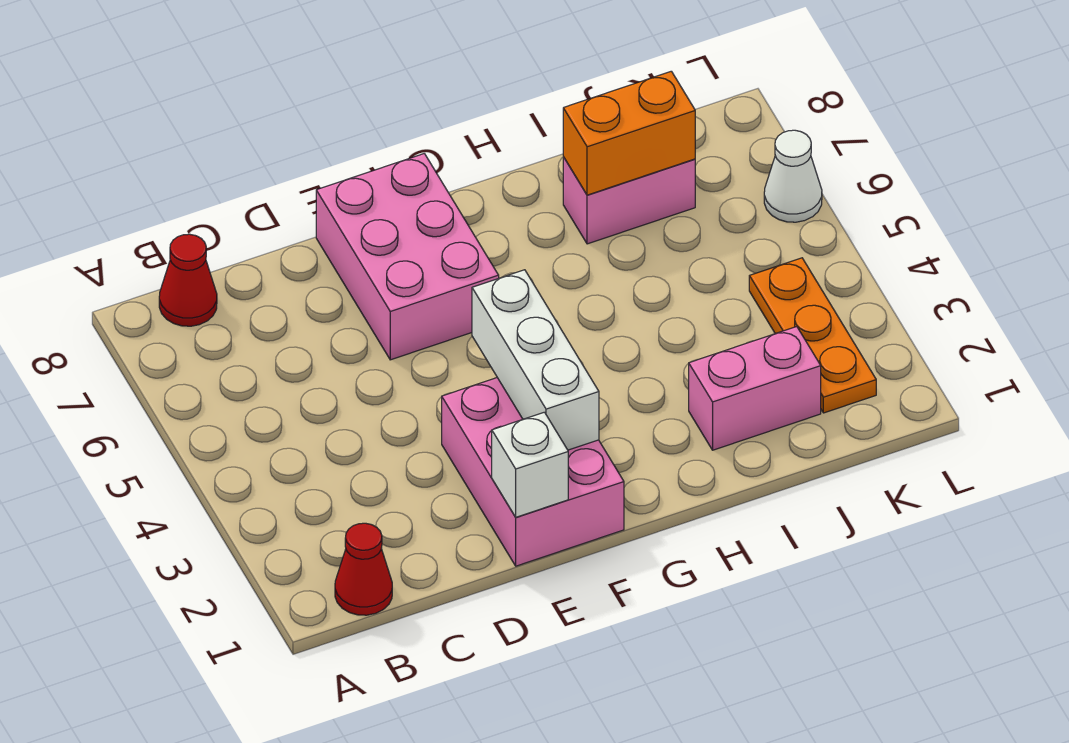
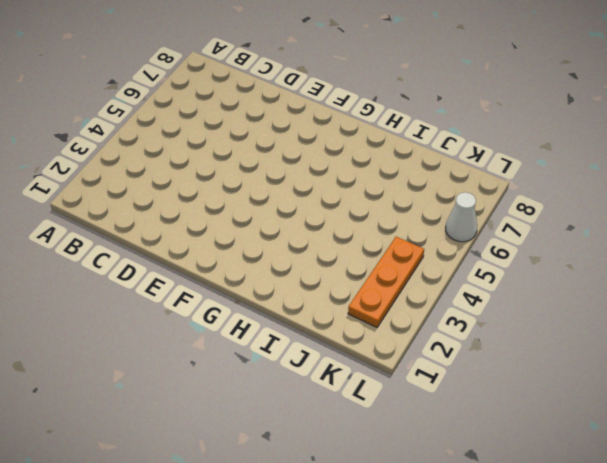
none -> red 1x1 cone [335,523,392,615]
none -> red 1x1 cone [159,234,217,326]

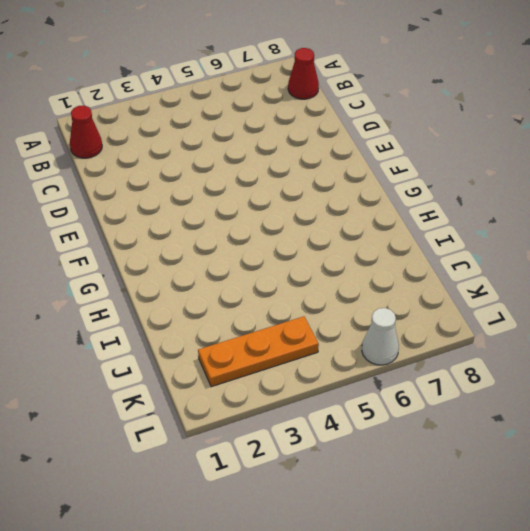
none -> pink 2x3 brick [442,378,624,566]
none -> pink 2x3 brick [316,154,499,360]

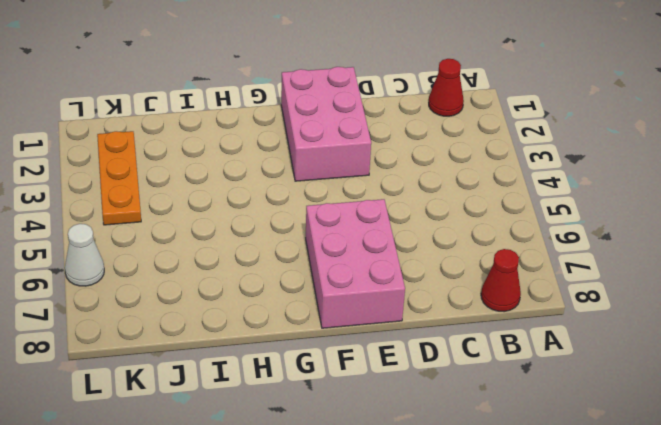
none -> pink 1x2 brick [689,327,821,450]
none -> pink 1x2 brick [563,157,695,244]

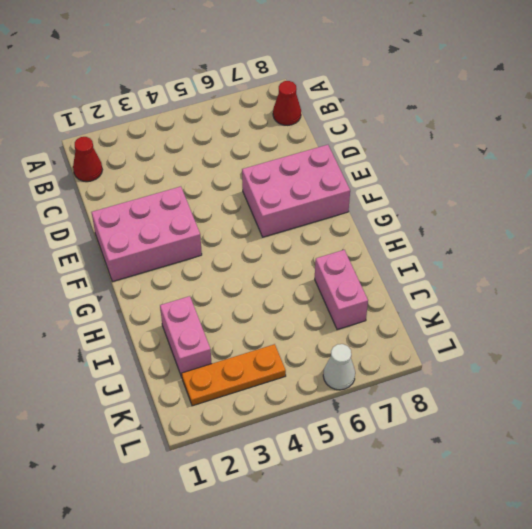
none -> white 1x1 brick [492,412,568,517]
none -> white 1x3 brick [472,270,599,450]

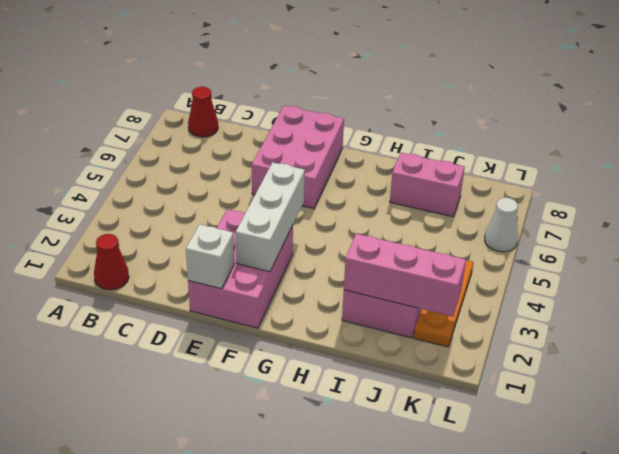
pink 1x3 brick [344,234,466,316] -> none
none -> orange 1x2 brick [563,71,695,195]

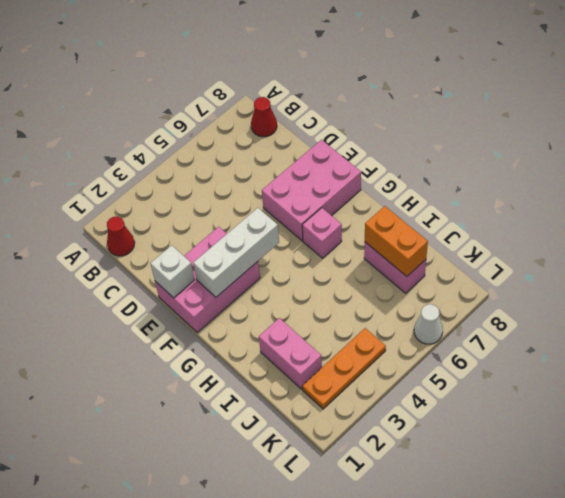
pink 1x1 brick [302,208,342,258] -> none

